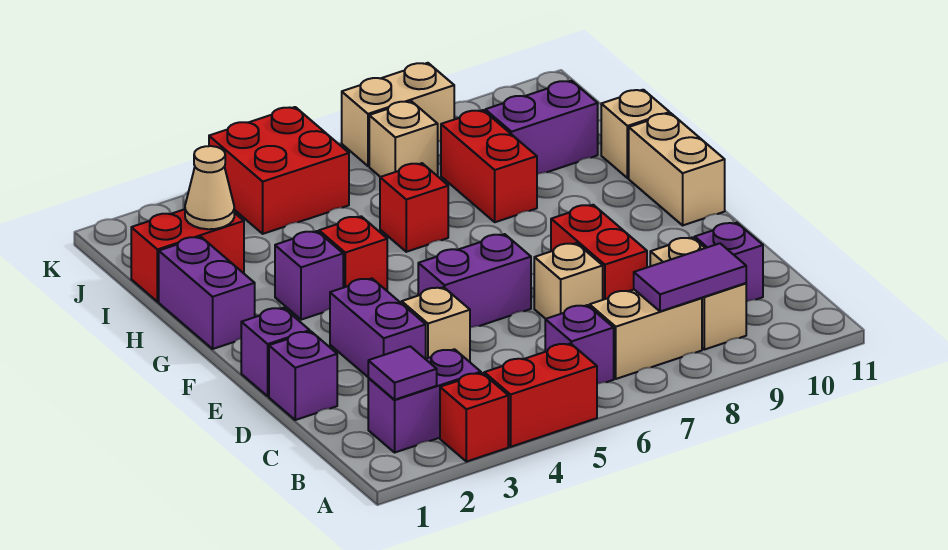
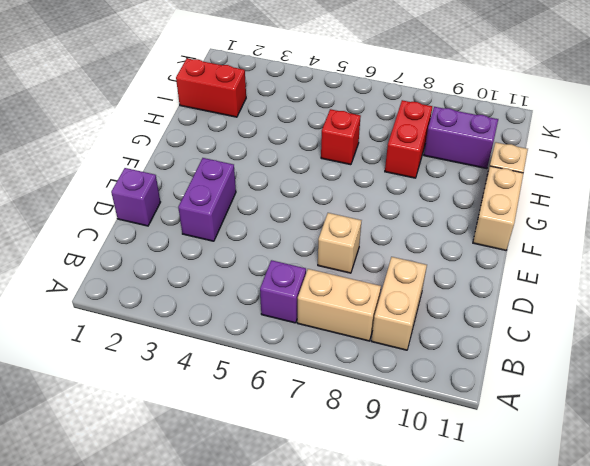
none -> red 1x1 brick [440,373,508,462]
none -> red 1x2 brick [484,344,597,447]
none -> purple 1x2 brick [368,349,481,452]

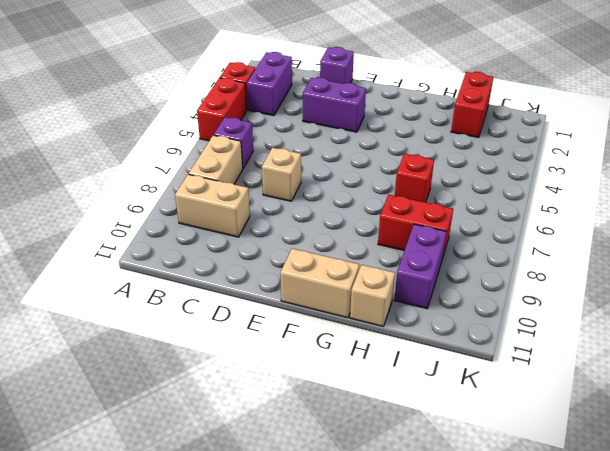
none -> purple 1x1 brick [695,223,763,302]
none -> tan 1x1 brick [402,287,470,362]
none -> red 1x2 brick [551,205,647,300]

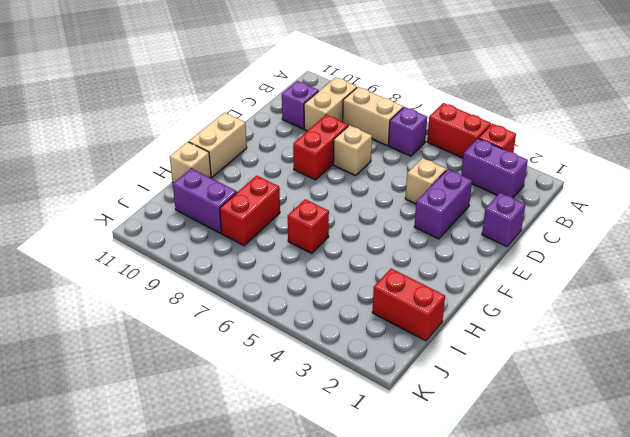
none -> purple 1x1 brick [241,308,310,396]
none -> purple 1x2 brick [418,234,531,328]
none -> purple 1x2 brick [159,237,255,349]

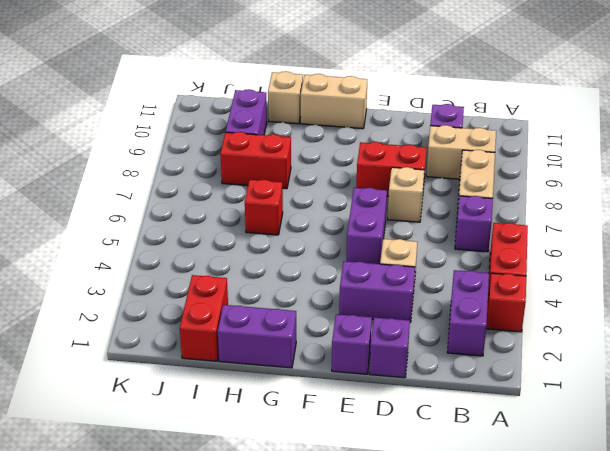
none -> purple 1x1 brick [275,231,343,320]
none -> red 1x1 brick [319,216,387,291]
none -> red 2x2 brick [209,107,349,234]

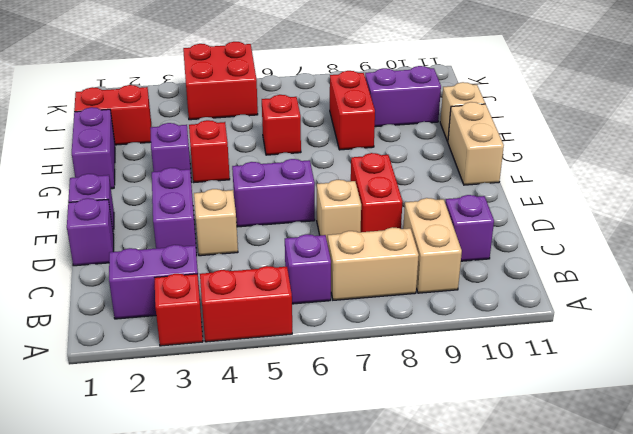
none -> tan 1x1 brick [369,101,438,177]
none -> tan 1x2 brick [342,63,454,166]
none -> purple 1x1 tile [368,346,437,400]

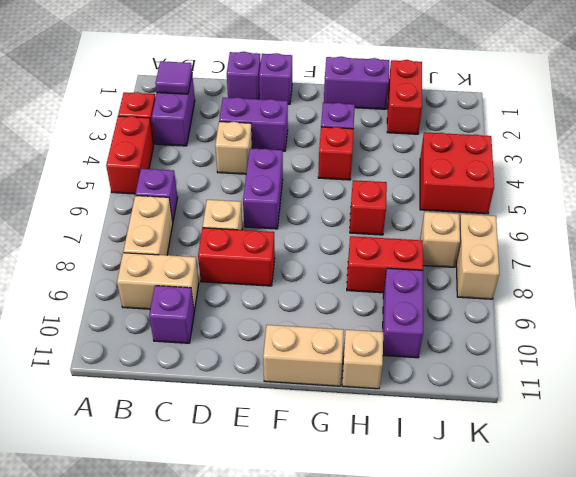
none -> purple 1x2 tile [634,243,746,311]
none -> tan 1x1 cone [185,146,234,229]

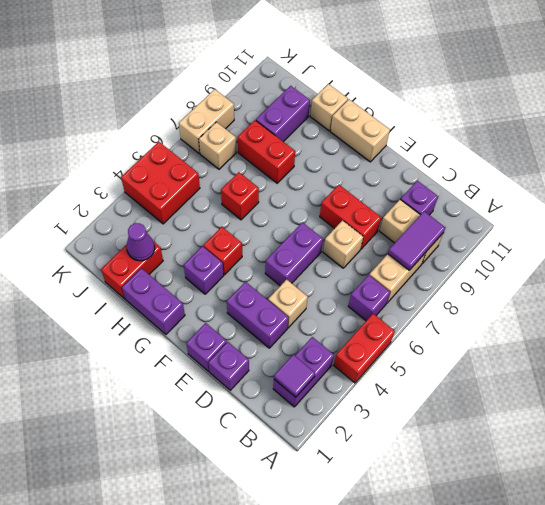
purple 1x1 cone [127,223,155,261] -> tan 1x1 cone [185,146,234,229]
none -> red 1x1 brick [440,373,508,462]

